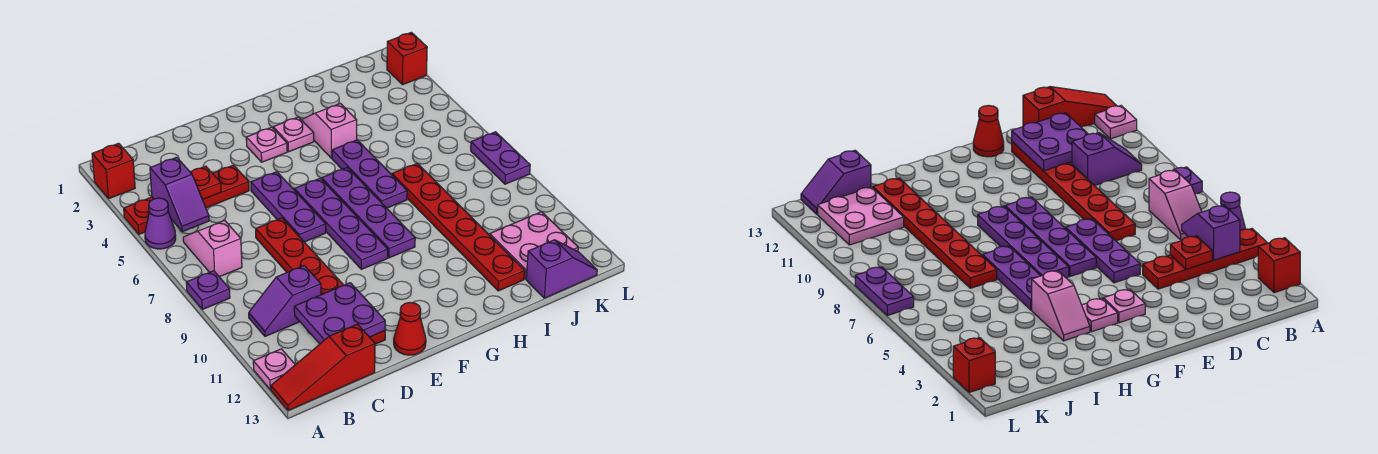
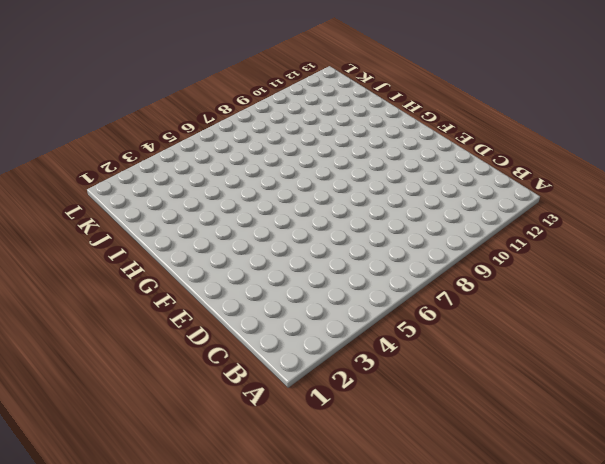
none -> red 1x1 brick [92,143,135,198]
none -> red 1x4 plate [124,165,249,234]
none -> purple 1x1 cone [145,198,176,249]

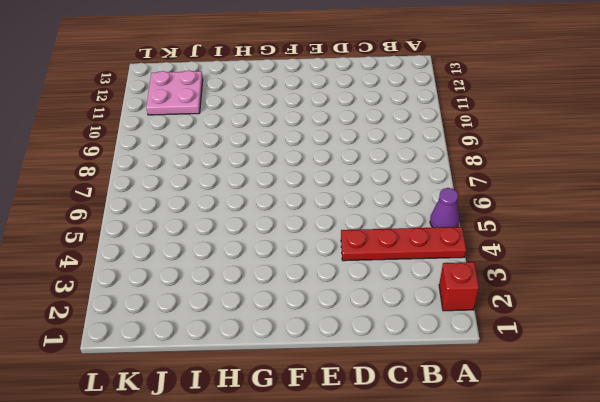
none -> purple 1x1 plate [186,271,230,309]
none -> pink 1x1 plate [253,349,295,390]
none -> red 1x3 slope [271,324,375,411]

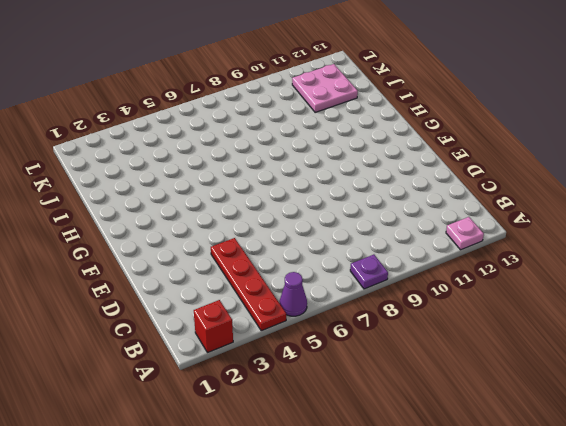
none -> red 1x3 slope [271,324,375,411]
none -> pink 1x2 slope [183,221,242,277]
none -> purple 1x2 slope [249,266,321,336]

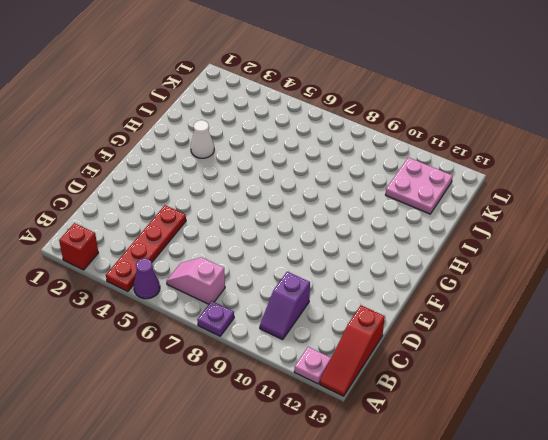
white 1x1 cone [191,120,214,158] -> pink 1x2 slope [302,104,357,158]
none -> red 1x6 plate [256,218,385,344]
none -> purple 1x3 plate [251,172,326,242]
none -> red 1x1 cone [394,303,426,355]

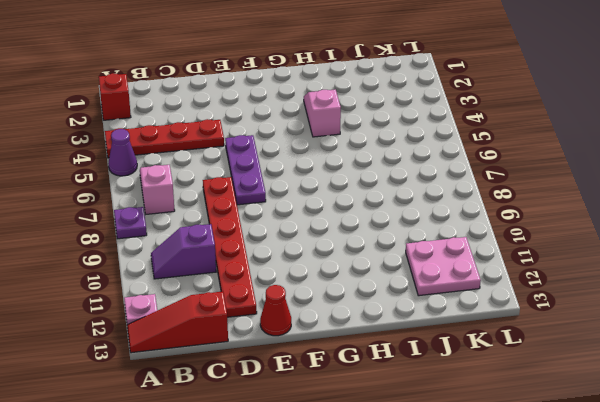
none -> pink 1x1 plate [246,127,287,162]
none -> purple 1x4 plate [294,178,388,269]
none -> pink 1x1 plate [273,117,314,152]

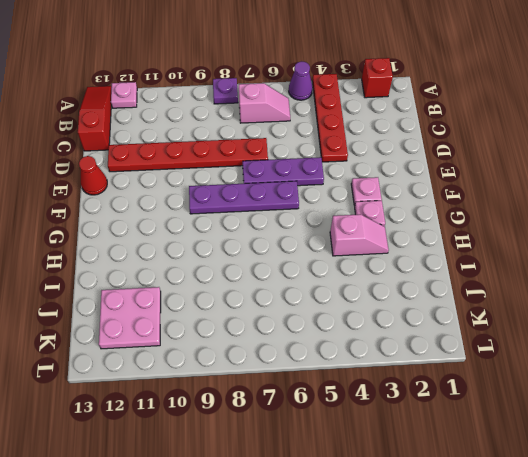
none -> purple 1x2 slope [249,266,321,336]
none -> purple 1x4 plate [322,168,415,258]
none -> purple 1x3 plate [332,140,407,208]

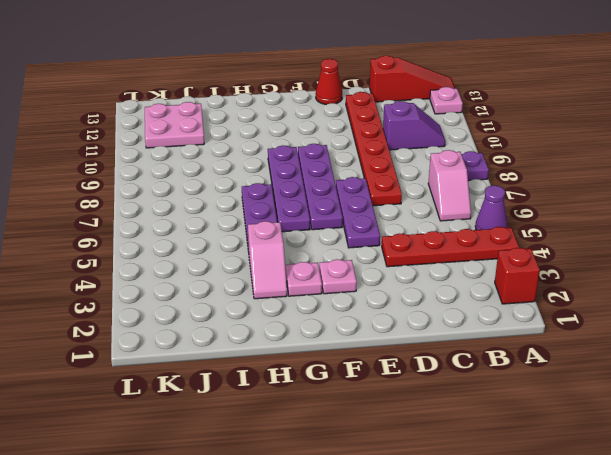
none -> red 1x6 plate [392,163,525,291]
none -> purple 1x2 slope [526,240,597,298]
none -> red 1x1 brick [387,32,427,85]

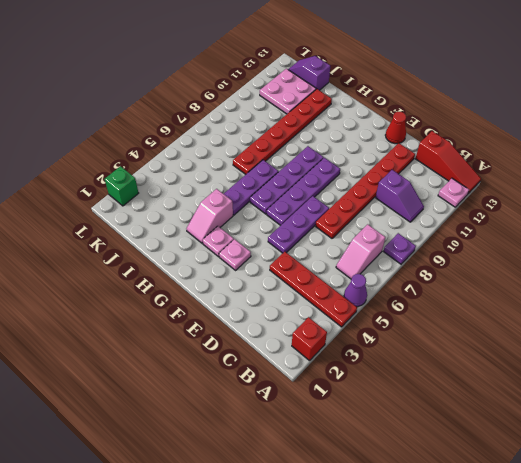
green 1x1 brick [105,166,138,206] -> red 1x1 brick [387,32,427,85]
none -> purple 1x2 plate [471,132,530,184]
none -> purple 1x2 slope [150,157,209,232]
none -> red 1x1 plate [191,166,221,199]

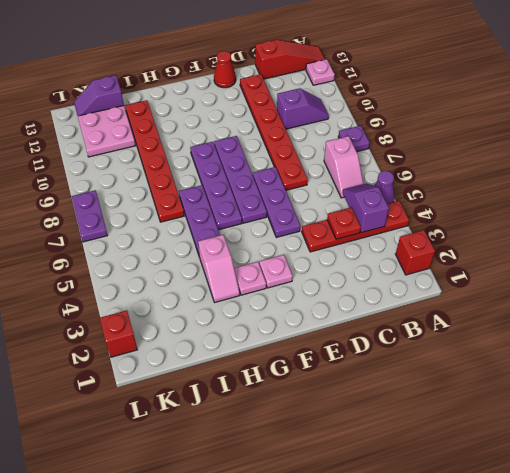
none -> purple 2x2 plate [294,283,385,344]

